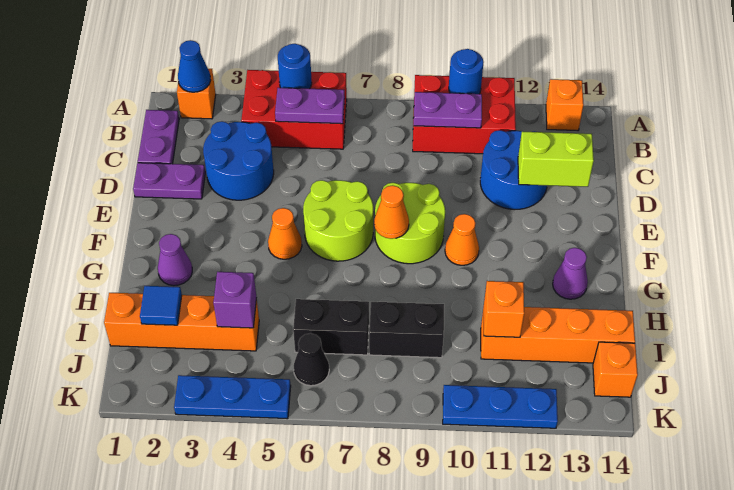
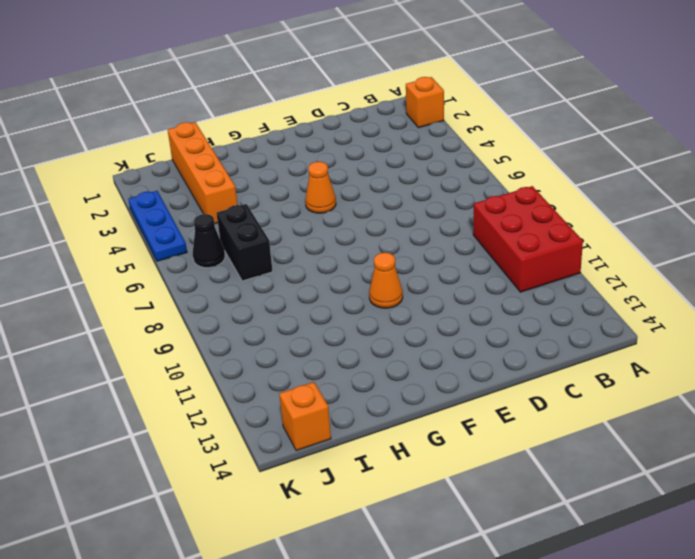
none -> red 2x3 brick [241,70,347,149]
none -> orange 1x1 brick [546,79,584,131]
none -> purple 1x2 plate [138,110,179,164]
none -> blue 2x2 round brick [203,121,274,200]

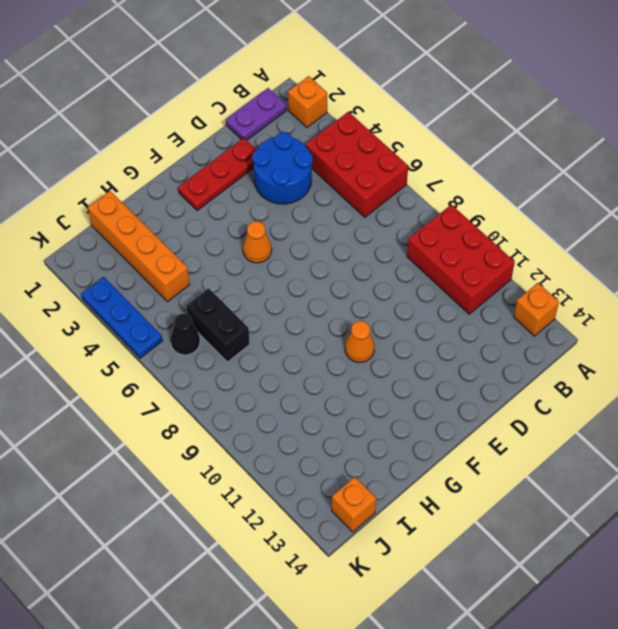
red 1x3 plate [178,138,256,211] -> purple 1x2 plate [133,163,205,199]
none -> blue 2x2 round brick [480,130,547,210]
none -> lime 2x2 round brick [303,180,373,261]
none -> lime 2x2 round brick [375,183,445,264]
none -> purple 1x1 cone [158,234,192,286]

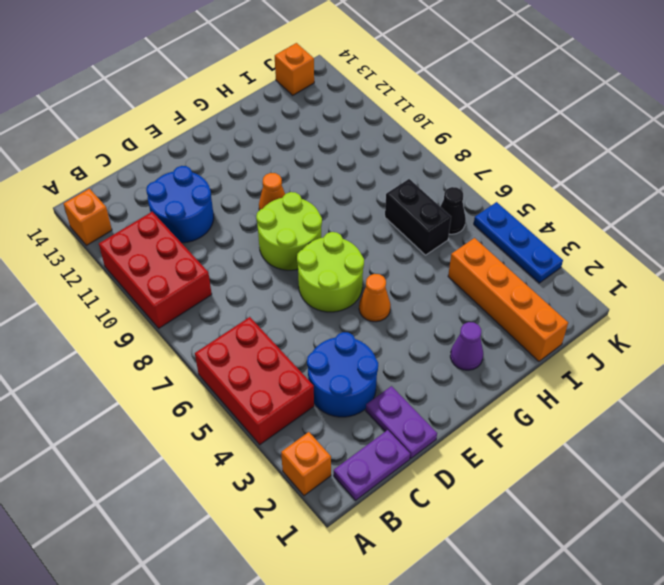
none -> purple 1x1 cone [553,248,588,299]
none -> black 1x2 brick [369,302,444,358]
none -> orange 1x4 brick [481,307,635,363]
none -> blue 1x3 plate [443,385,558,428]

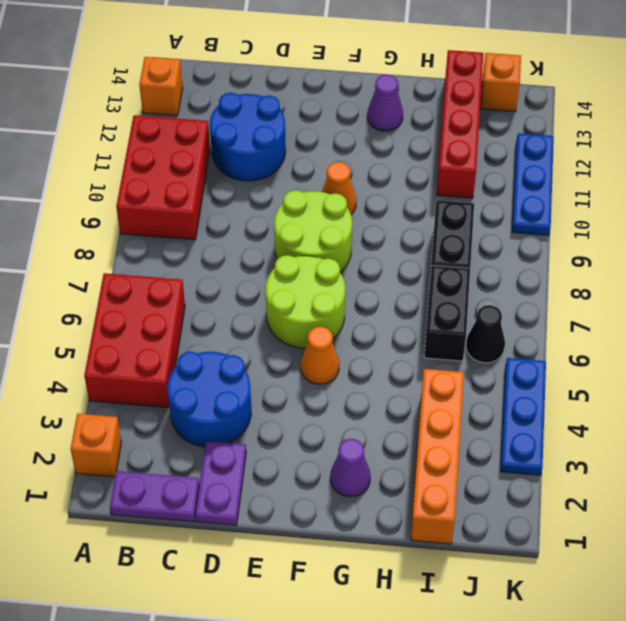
red 1x4 brick [437,50,484,198] -> orange 1x4 brick [481,307,635,363]
none -> blue 1x1 cone [178,40,211,92]
none -> blue 1x1 round brick [278,44,312,89]
none -> blue 1x1 round brick [449,49,483,94]
none -> purple 1x2 plate [275,88,345,124]

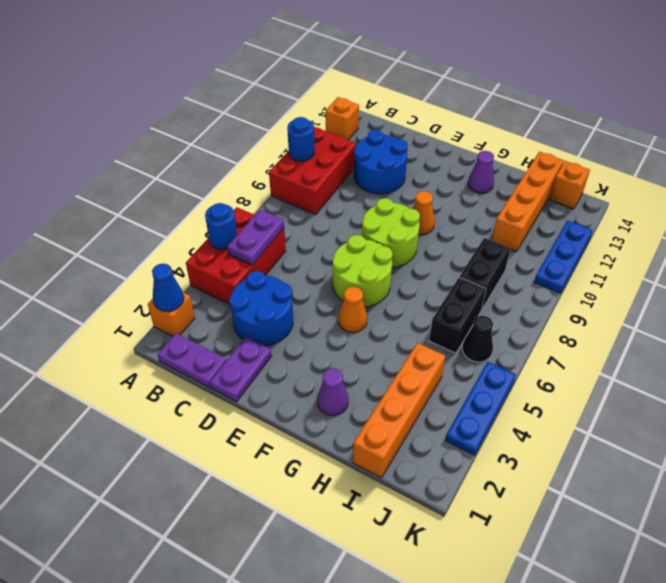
none -> purple 1x2 plate [414,92,482,128]
none -> lime 1x2 brick [518,132,594,187]
none -> orange 1x1 cone [374,185,409,239]
none -> blue 1x1 tile [140,286,182,325]

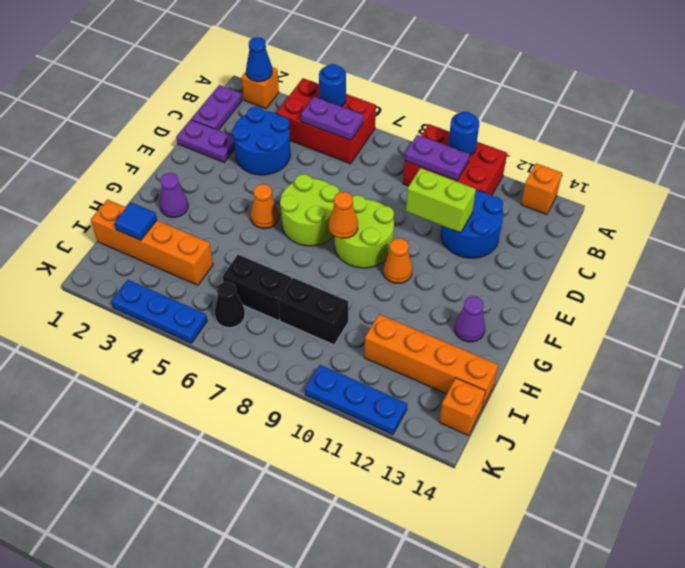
lime 1x2 brick [406,168,476,233] -> lime 1x2 brick moved to [518,132,594,187]
none -> purple 1x1 brick [213,272,257,328]
none -> orange 1x1 brick [484,281,524,337]

